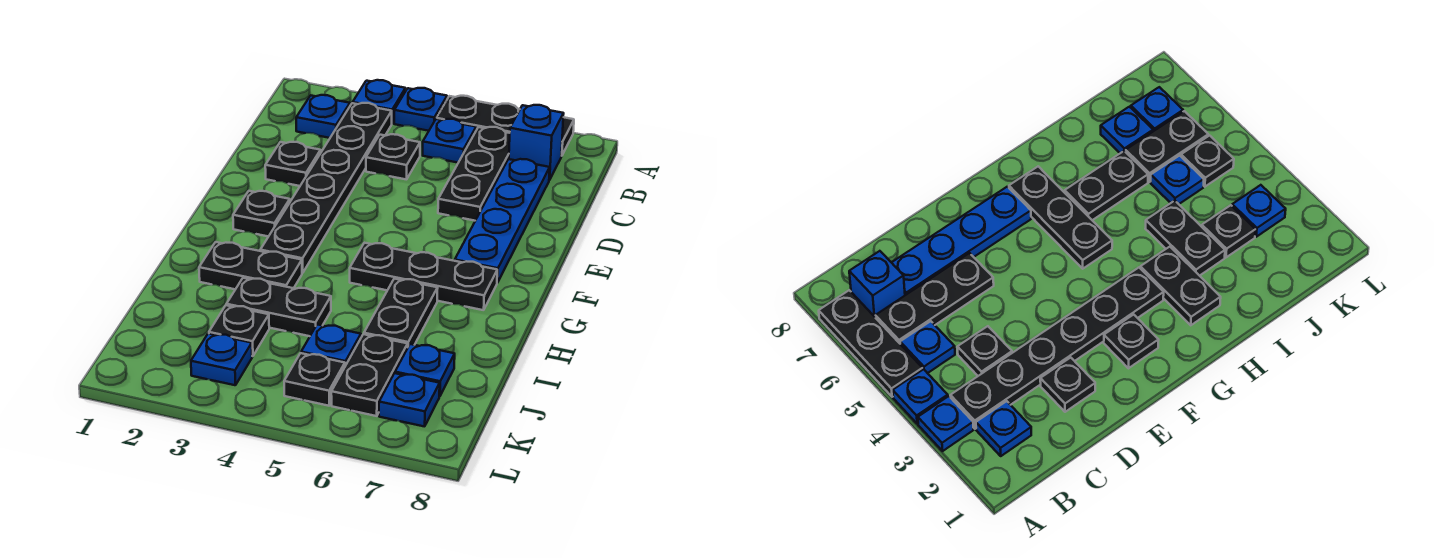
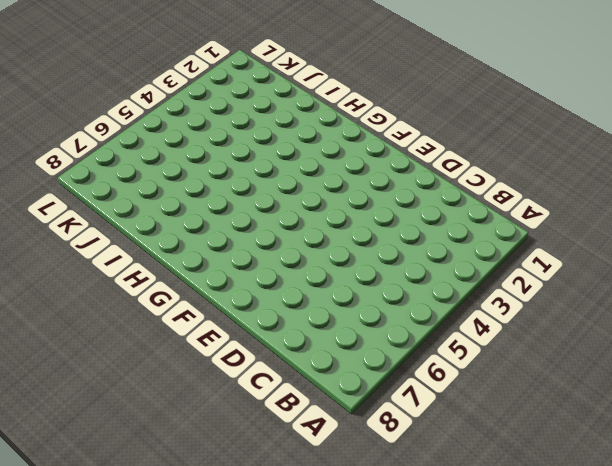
none -> blue 1x1 plate [353,80,405,123]
none -> blue 1x1 plate [394,88,447,131]
none -> black 1x3 plate [436,96,574,156]

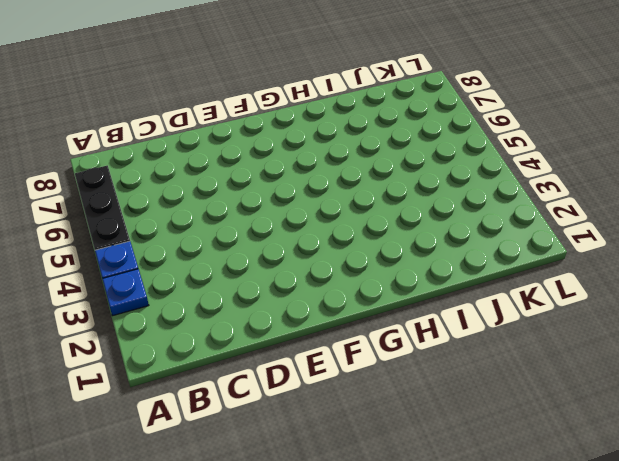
none -> blue 1x1 plate [296,95,350,138]
none -> black 1x6 plate [260,103,392,273]
none -> blue 1x1 plate [423,119,476,163]

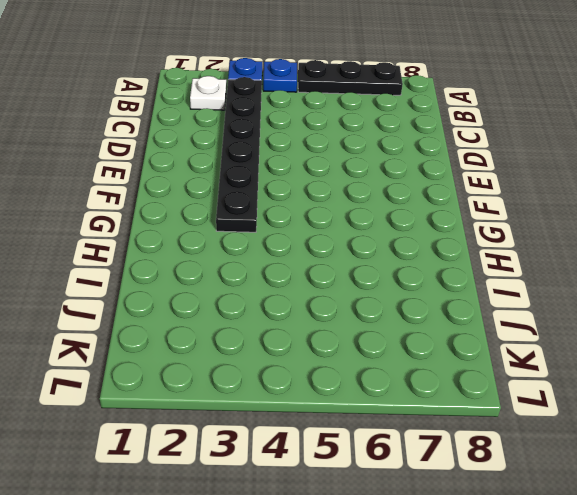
white 1x1 plate [190,76,226,110] -> blue 1x1 plate [296,95,350,138]
none -> blue 1x1 plate [423,119,476,163]
none -> black 1x3 plate [438,127,510,221]
none -> blue 1x1 brick [509,105,564,180]

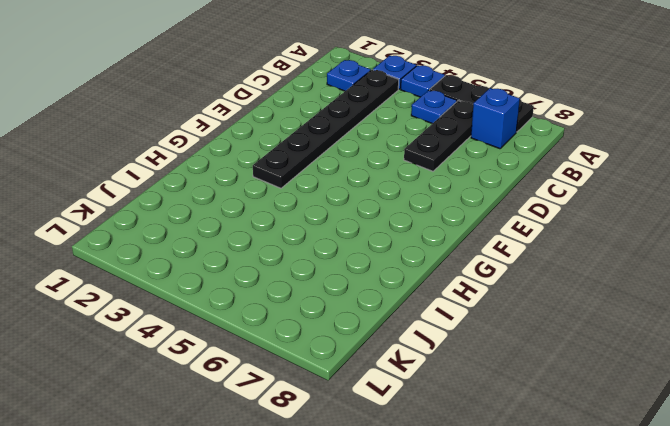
none -> black 1x1 plate [366,134,420,180]
none -> blue 1x4 plate [455,159,550,283]
none -> black 1x1 plate [265,142,321,186]

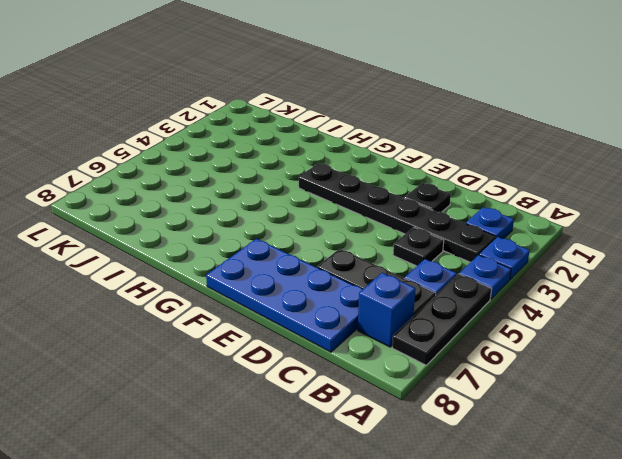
blue 2x4 plate [206,239,363,352] -> blue 1x4 plate [455,159,550,283]
none -> black 1x1 plate [233,191,290,236]
none -> black 1x3 plate [350,243,497,310]
none -> black 1x2 plate [199,242,302,289]

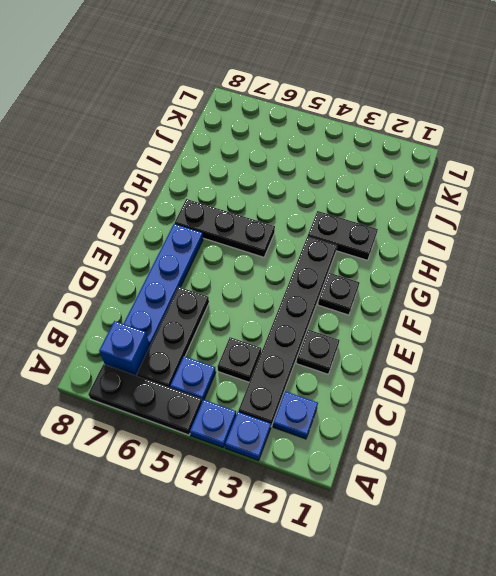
none -> black 1x2 plate [364,279,438,346]
none -> black 1x2 plate [226,278,331,336]
none -> black 1x1 plate [209,305,269,356]

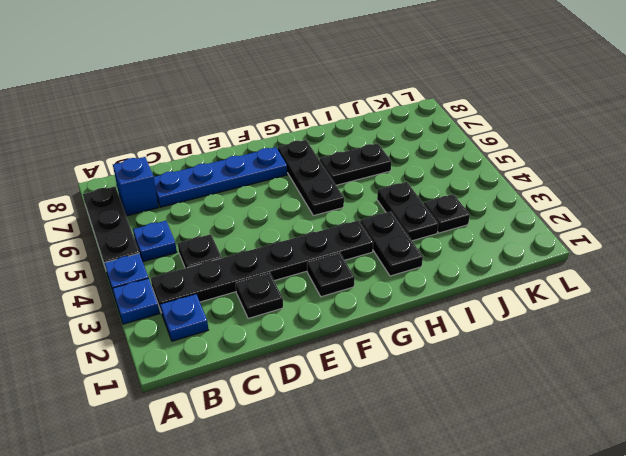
none -> black 1x3 plate [438,127,510,221]
none -> blue 1x1 plate [301,325,361,366]
none -> black 1x2 plate [331,334,408,416]

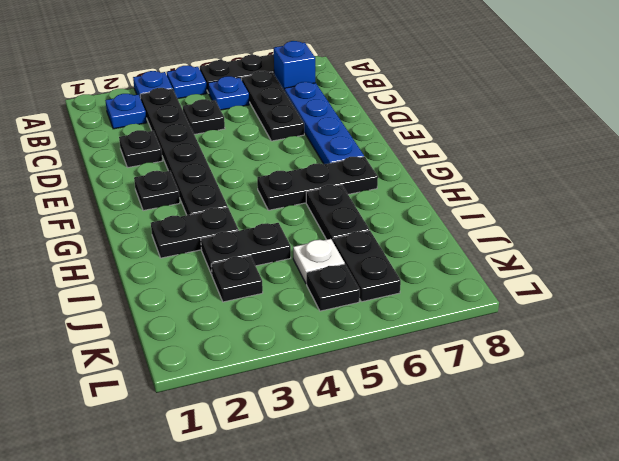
white 1x1 plate [293,239,345,284] -> blue 1x1 plate [301,325,361,366]
none -> blue 1x1 plate [395,344,455,396]
none -> blue 1x1 plate [191,333,252,385]
none -> blue 1x1 plate [379,373,440,427]

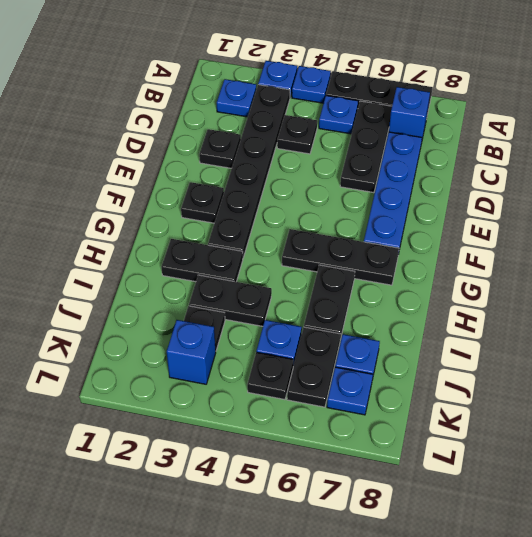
blue 1x1 brick [167,320,216,384] -> blue 1x1 plate [191,333,252,385]

